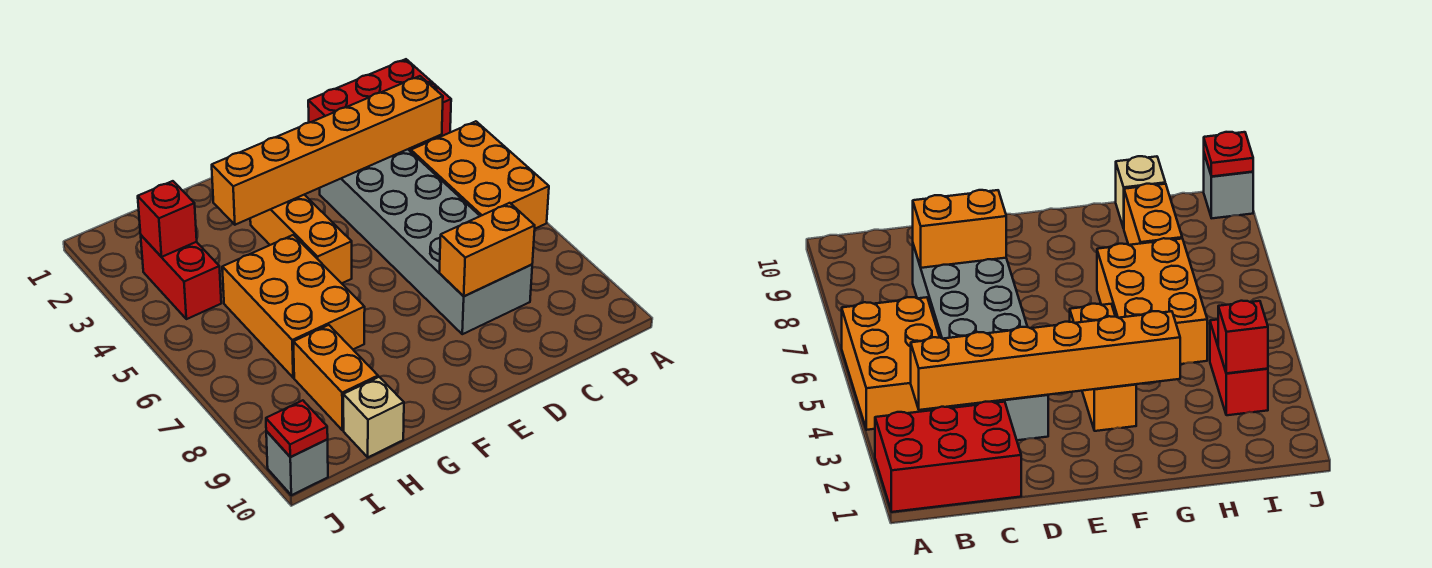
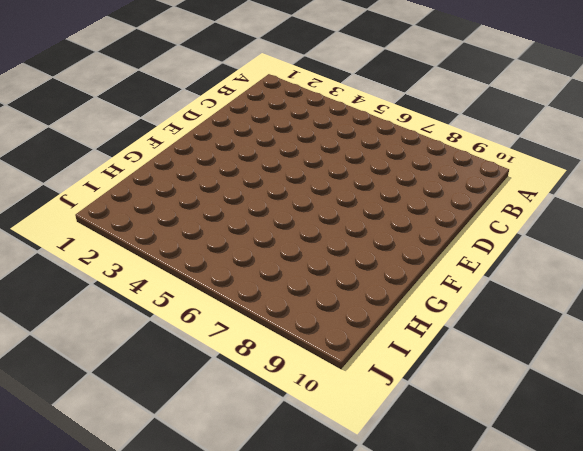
none -> red 2x3 brick [308,59,451,152]
none -> orange 2x3 brick [411,121,549,229]
none -> grey 2x6 brick [320,149,532,334]

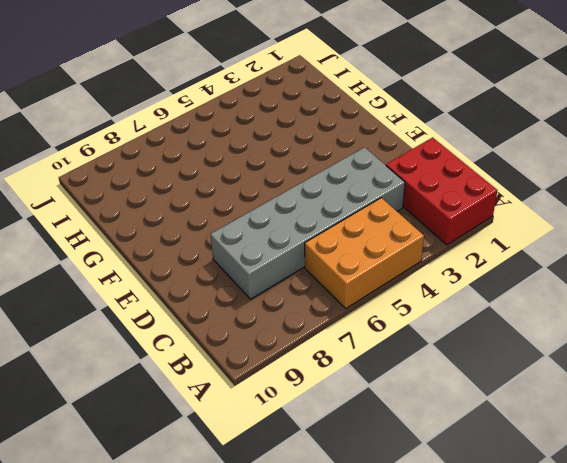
none -> orange 1x3 brick [250,195,352,283]
none -> orange 2x3 brick [222,235,365,378]
none -> orange 1x2 brick [293,325,378,430]

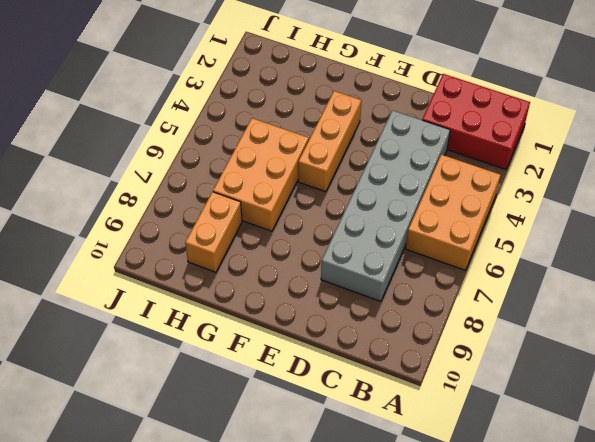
none -> tan 1x1 brick [343,377,404,457]
none -> red 1x2 brick [141,235,221,319]
none -> grey 1x1 brick [266,431,328,495]

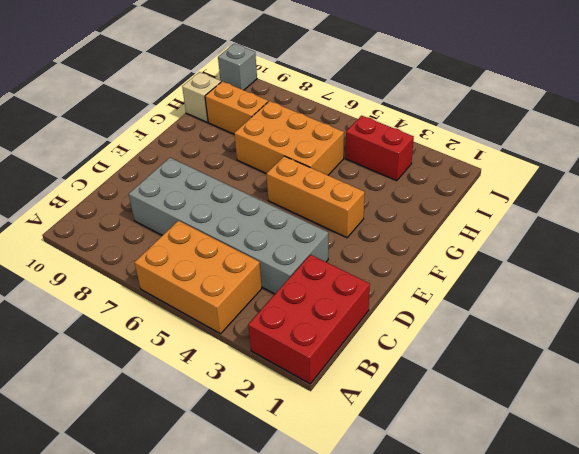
none -> orange 1x6 brick [212,76,443,225]
none -> orange 1x2 brick [439,203,535,296]
none -> red 1x1 brick [138,181,197,257]

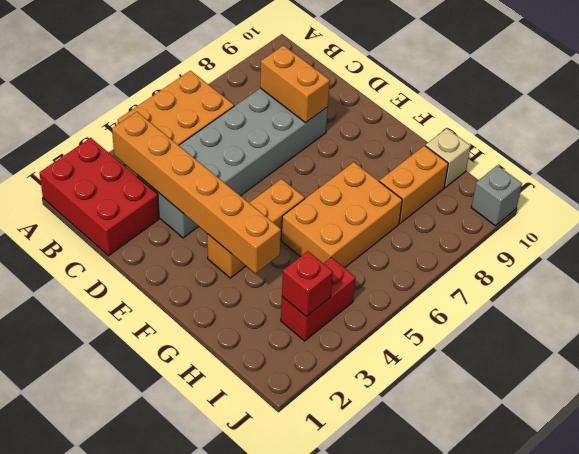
none -> red 1x1 plate [266,400,328,457]

